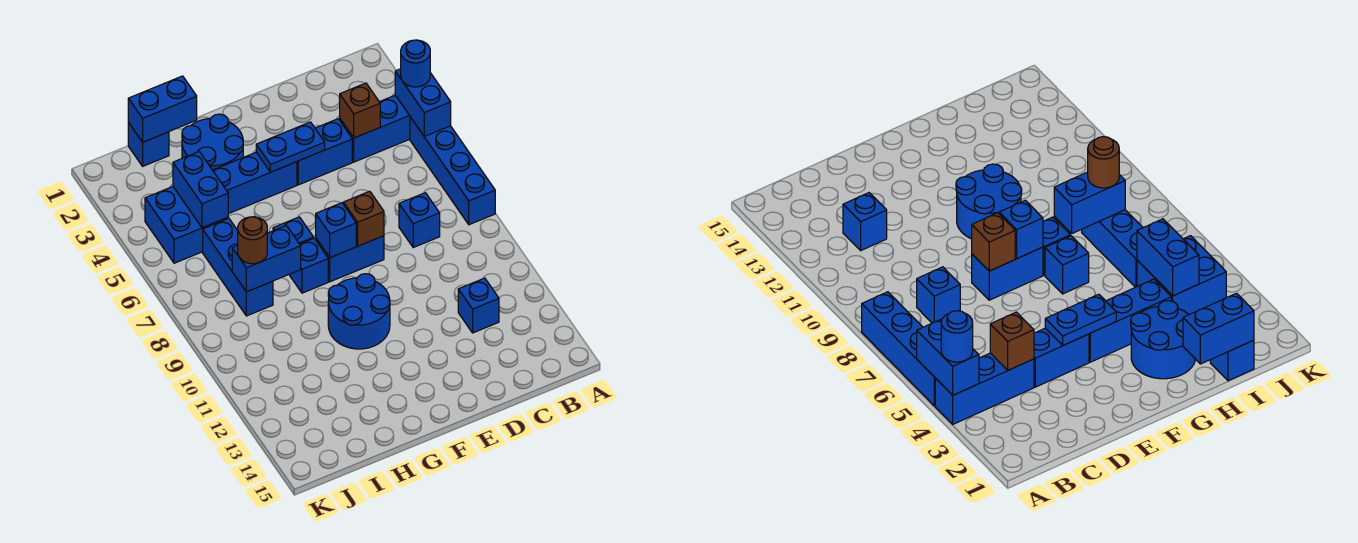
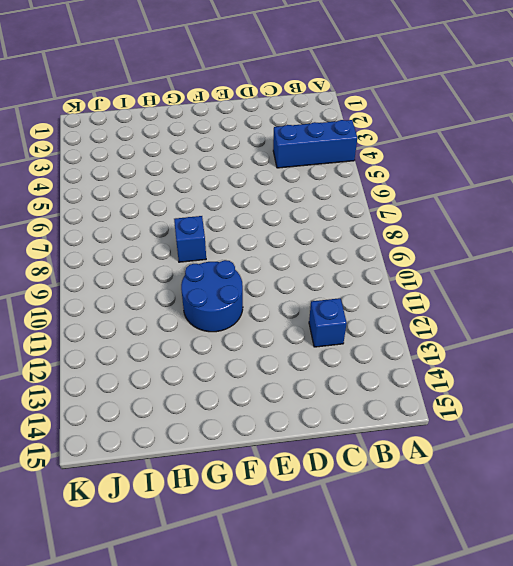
none -> blue 1x4 brick [410,117,495,225]
none -> blue 1x1 brick [399,193,440,247]
none -> blue 1x2 brick [297,119,352,185]

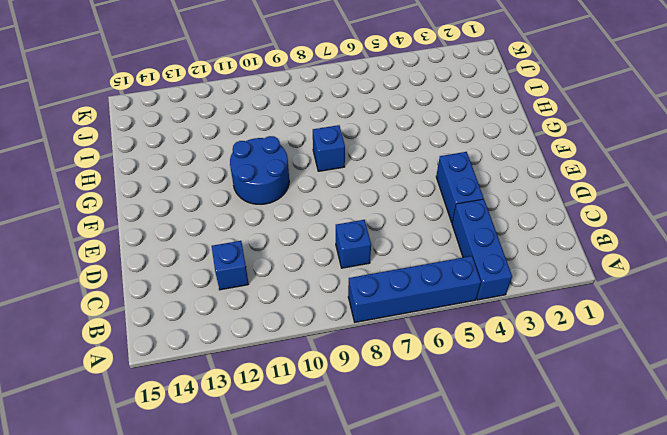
none -> blue 1x2 brick [316,236,384,282]
none -> blue 1x3 brick [213,152,297,214]
none -> blue 2x2 round brick [182,114,243,170]

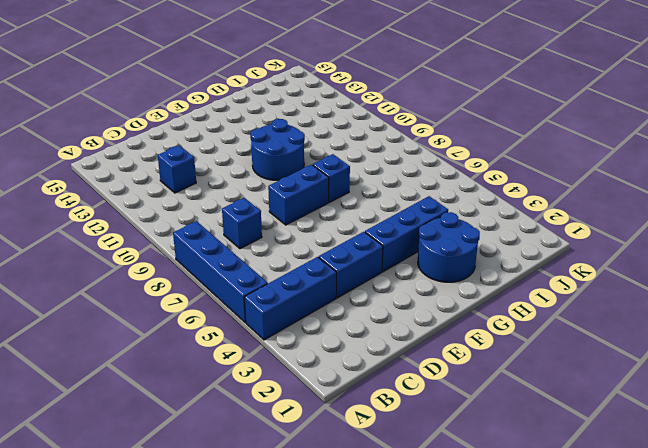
none -> blue 1x1 brick [273,217,314,244]
none -> blue 1x1 brick [128,123,169,166]
none -> blue 2x2 brick [145,187,228,263]

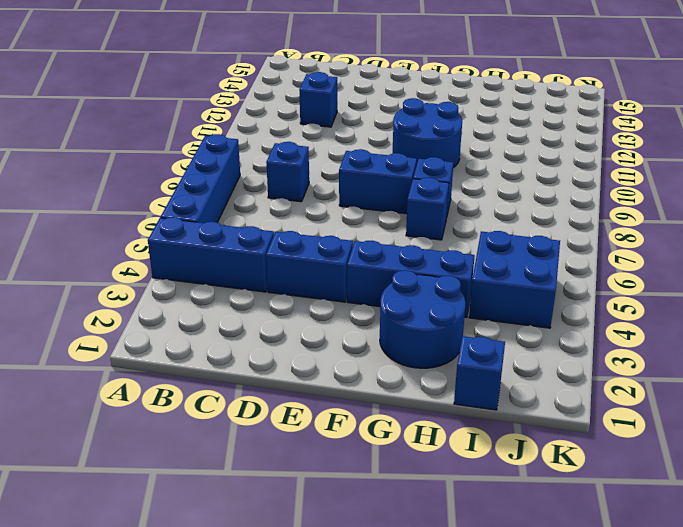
none -> blue 1x3 brick [203,218,273,316]
none -> blue 1x2 brick [395,69,451,137]
none -> brown 1x1 brick [340,83,380,138]

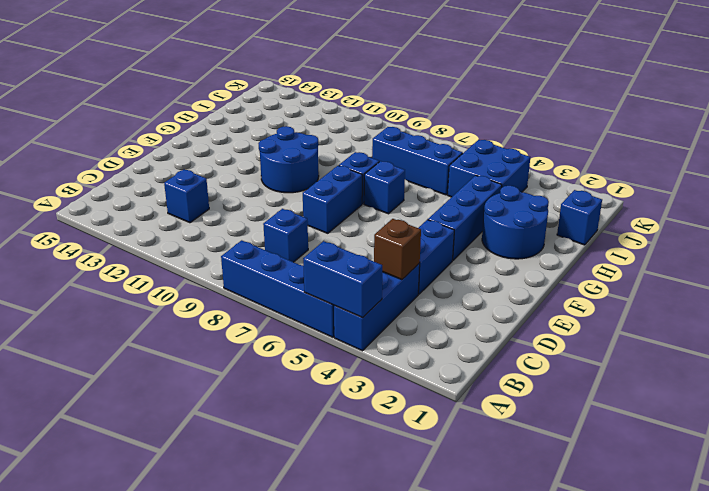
none -> blue 1x2 plate [256,122,325,172]
none -> brown 1x1 brick [343,191,384,246]
none -> blue 1x1 brick [316,203,356,258]

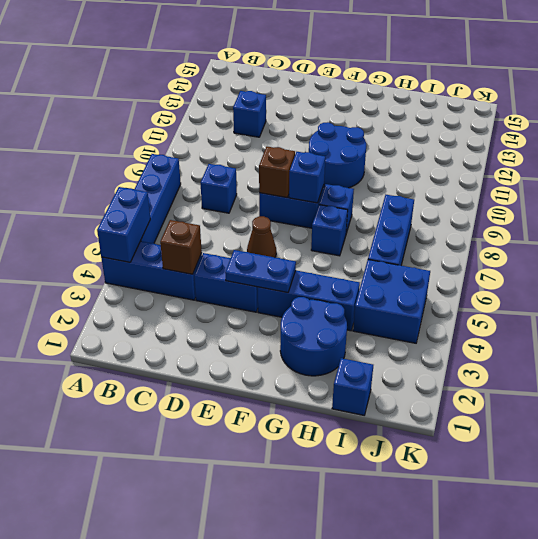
brown 1x1 cone [247,216,276,257] -> none
none -> blue 1x2 brick [128,76,197,142]
none -> blue 1x2 brick [232,226,301,292]
none -> blue 1x2 brick [173,152,228,228]

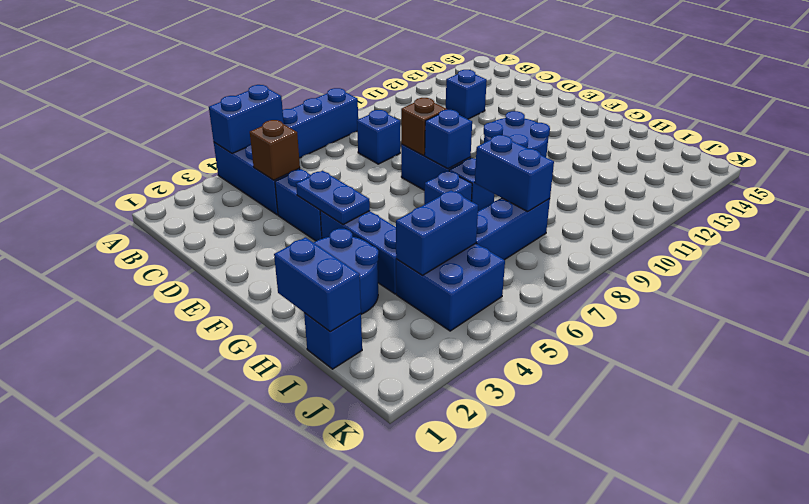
none -> blue 1x1 round brick [401,40,430,87]
none -> brown 1x1 round brick [238,217,267,264]

